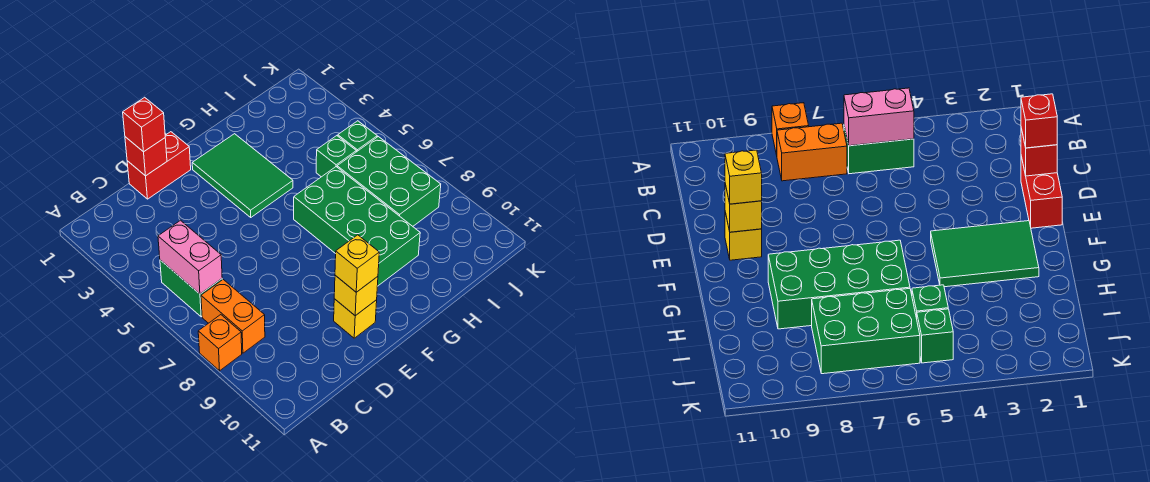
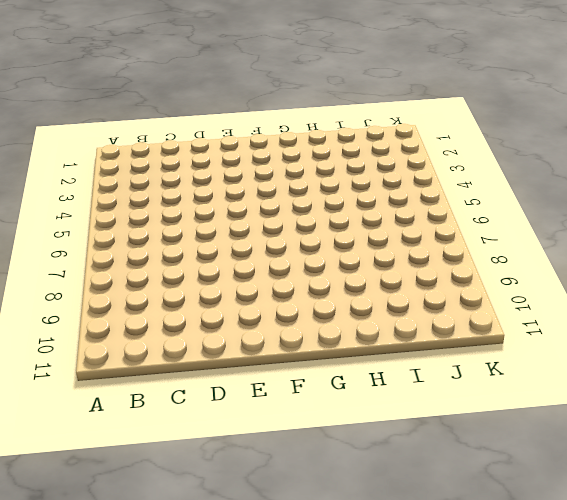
none -> orange 1x1 brick [198,315,242,371]
none -> green 1x2 brick [160,260,222,317]
none -> orange 1x2 brick [201,280,265,353]

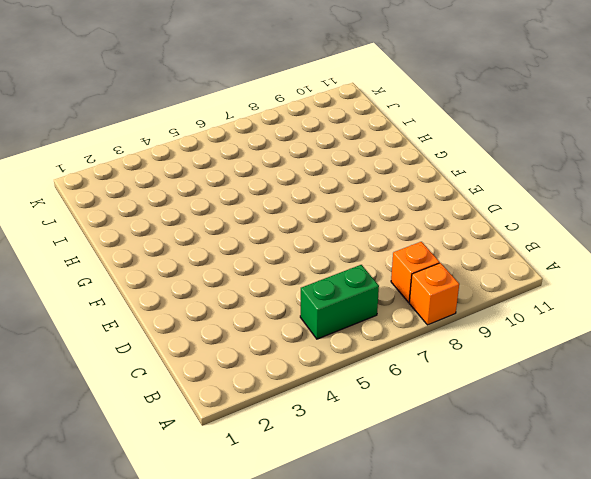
orange 1x1 brick [391,242,440,302] -> orange 1x2 brick [201,280,265,353]
none -> red 1x2 brick [127,132,191,199]
none -> yellow 1x1 brick [334,299,377,338]
none -> green 2x3 tile [192,134,293,217]

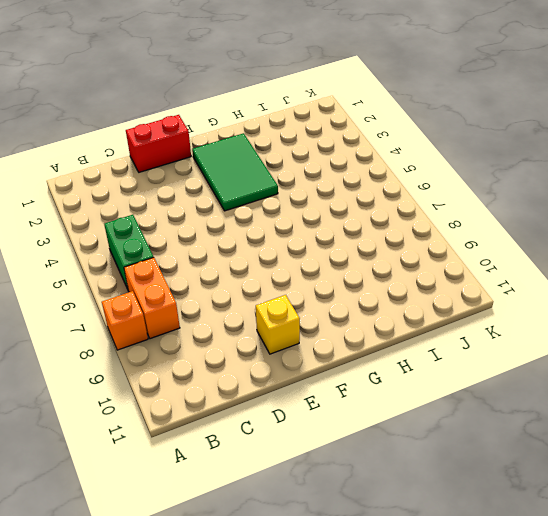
none -> green 2x4 brick [294,167,420,286]
none -> green 1x1 brick [316,136,356,177]
none -> green 2x3 brick [337,137,441,226]

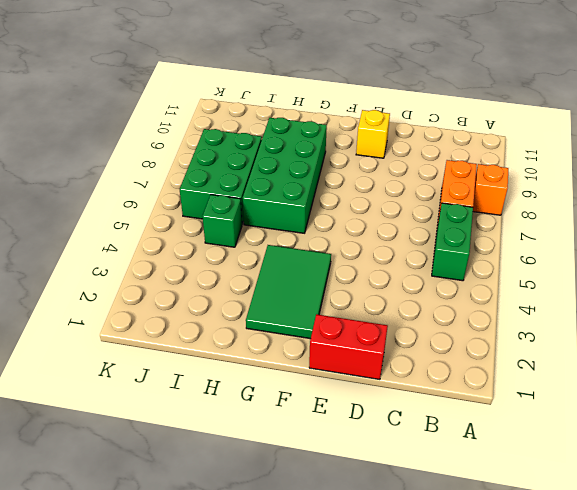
none -> green 1x1 brick [338,121,377,152]
none -> pink 1x2 brick [158,220,222,294]
none -> red 1x1 brick [125,137,167,176]

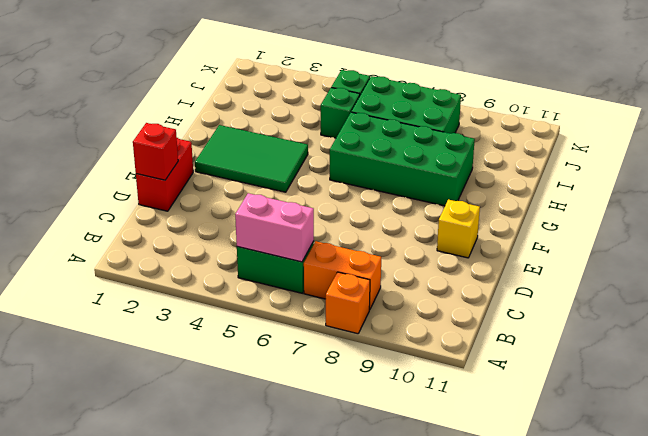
none -> yellow 1x1 brick [334,275,378,316]
none -> red 1x1 brick [123,97,165,152]
none -> yellow 1x1 brick [335,235,379,292]

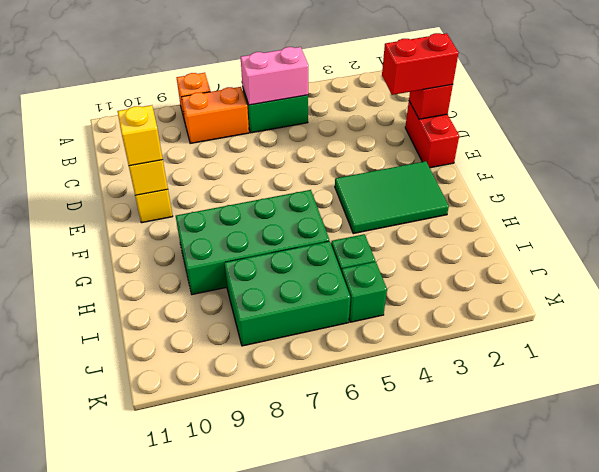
red 1x2 brick [382,33,458,95] -> red 1x1 brick [123,97,165,152]

